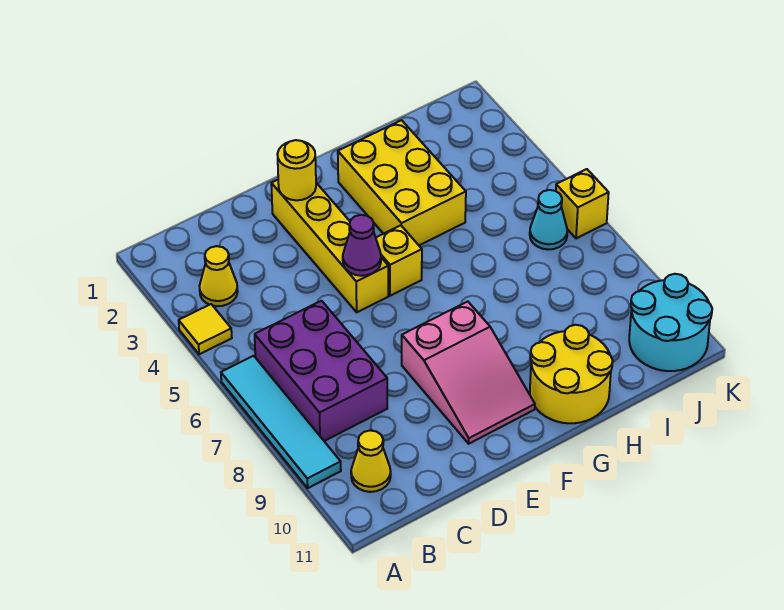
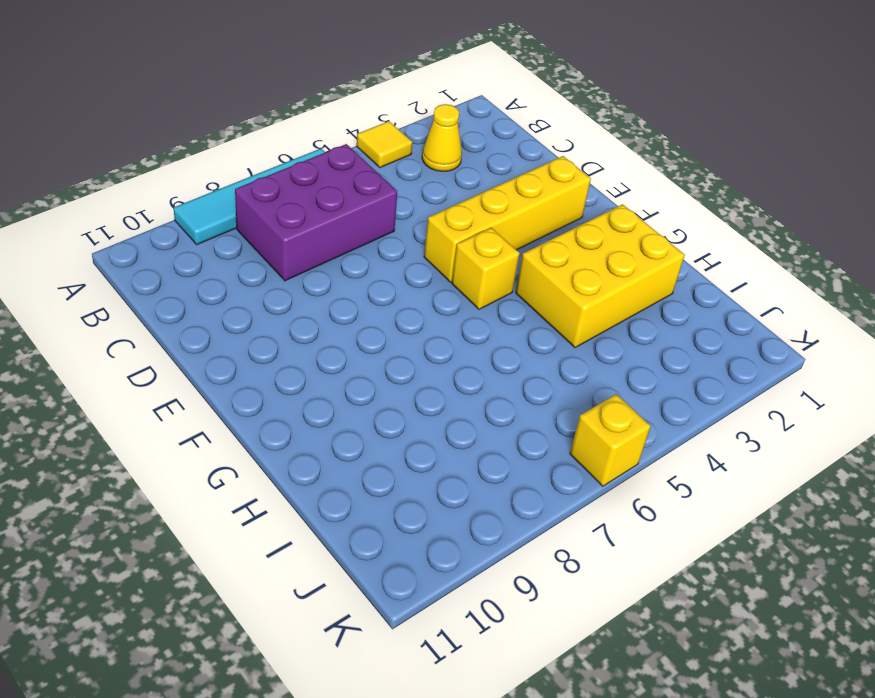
none -> yellow 1x1 cone [351,430,391,492]
none -> pink 2x3 slope [402,302,535,444]
none -> yellow 2x2 round brick [530,325,613,423]

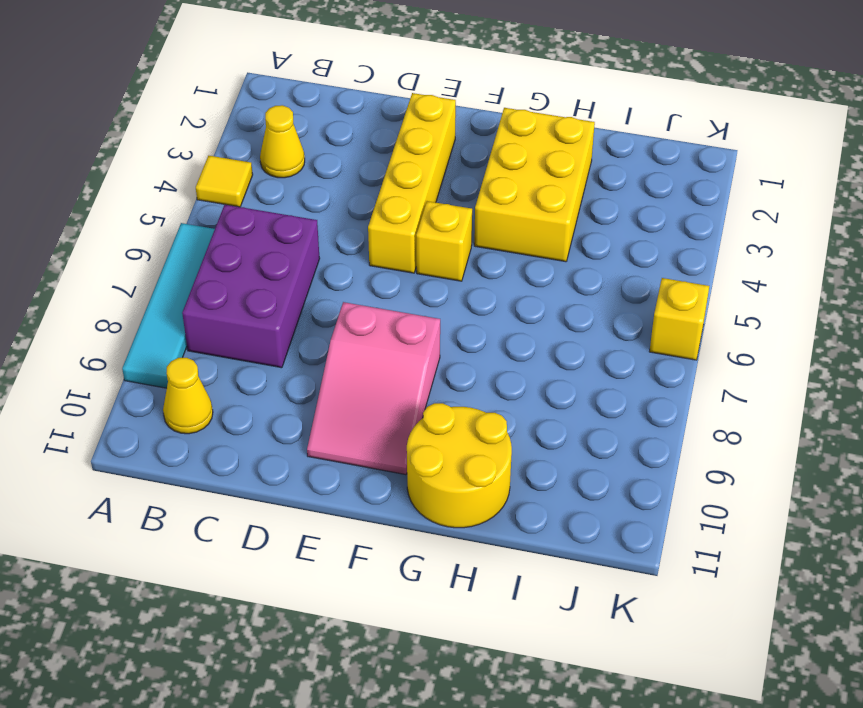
none -> cyan 1x1 cone [530,190,567,250]
none -> cyan 2x2 round brick [629,274,712,371]
none -> yellow 1x1 round brick [277,140,316,200]

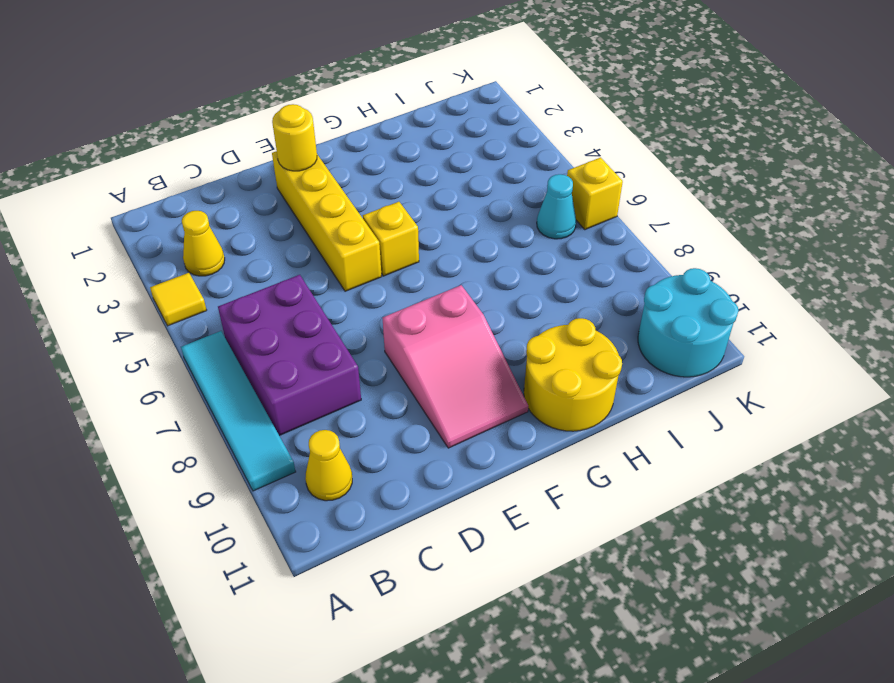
none -> yellow 2x3 brick [338,120,466,245]
none -> purple 1x1 cone [343,215,381,276]

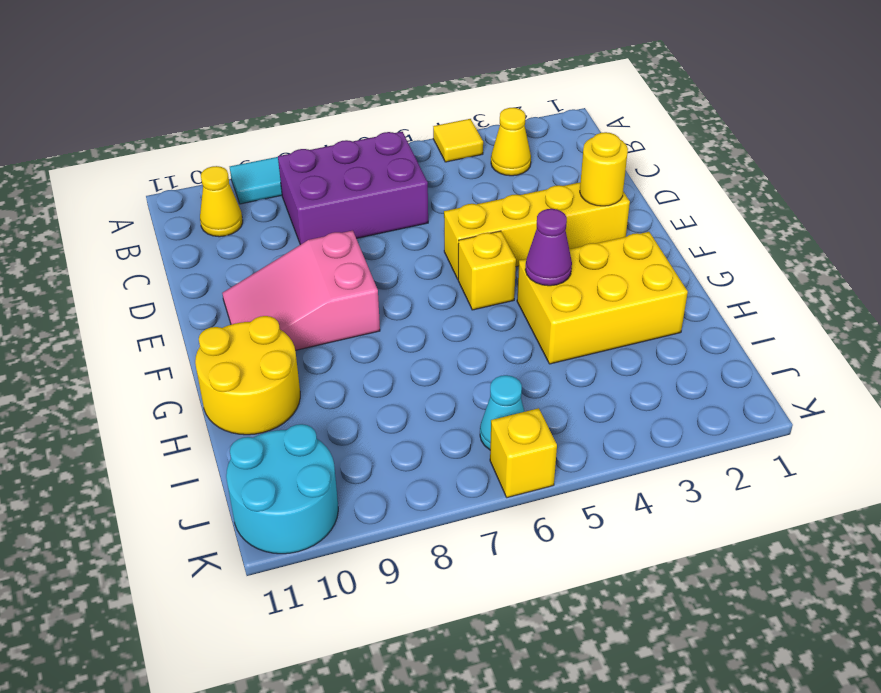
purple 1x1 cone [525,209,572,286] -> purple 1x1 cone moved to [343,215,381,276]

